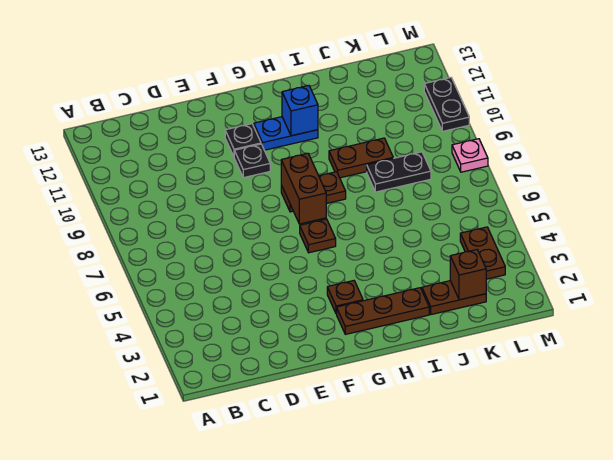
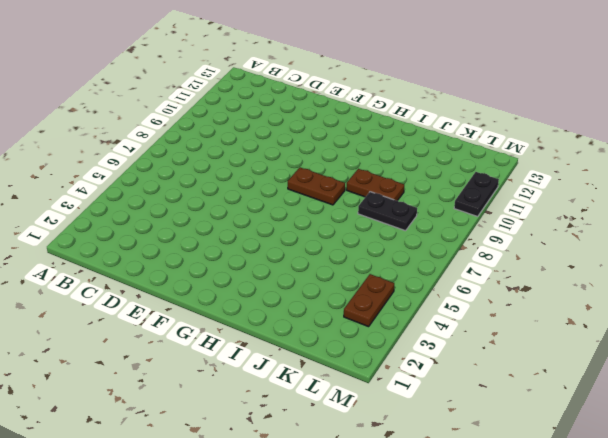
none -> black 1x1 plate [234,144,270,178]
none -> black 1x1 plate [225,124,261,156]
none -> brown 1x3 plate [337,288,429,334]

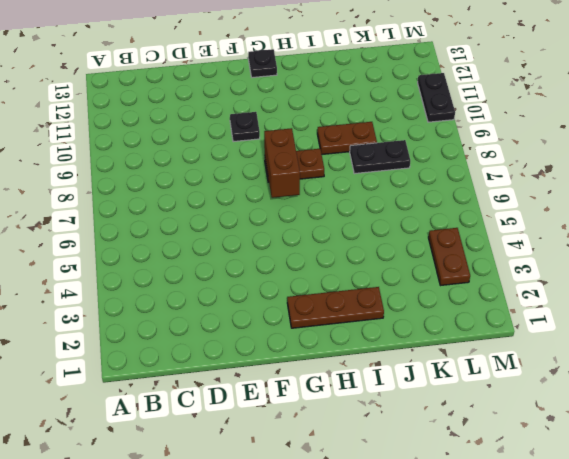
black 1x1 plate [248,49,277,78] -> black 1x1 plate moved to [225,124,261,156]
none -> brown 1x1 plate [327,281,363,314]
none -> brown 1x1 plate [300,219,336,253]
none -> blue 1x2 plate [254,117,318,150]

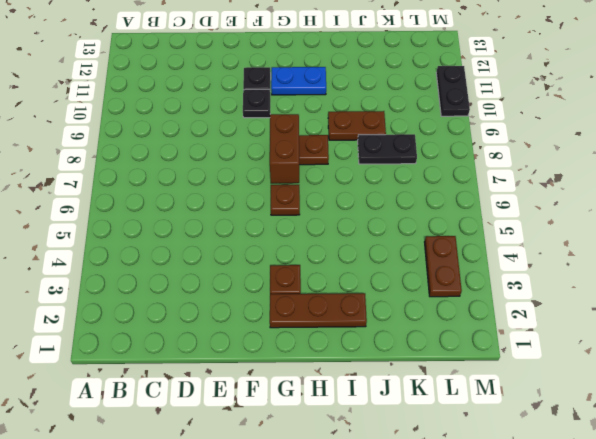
none -> brown 1x2 plate [422,281,486,315]
none -> pink 1x1 plate [452,139,488,172]
none -> blue 1x1 brick [282,86,318,136]

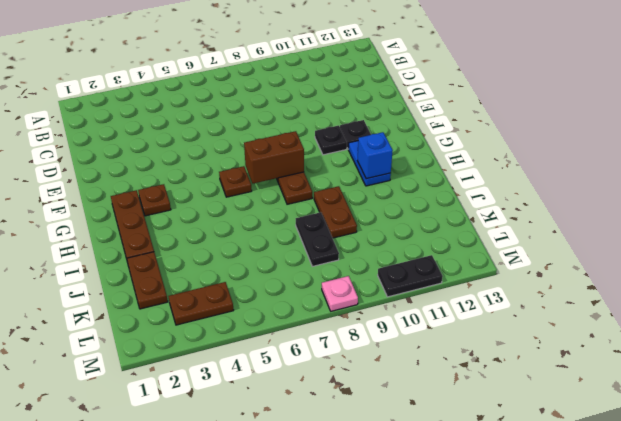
none -> brown 1x1 brick [450,250,486,300]

